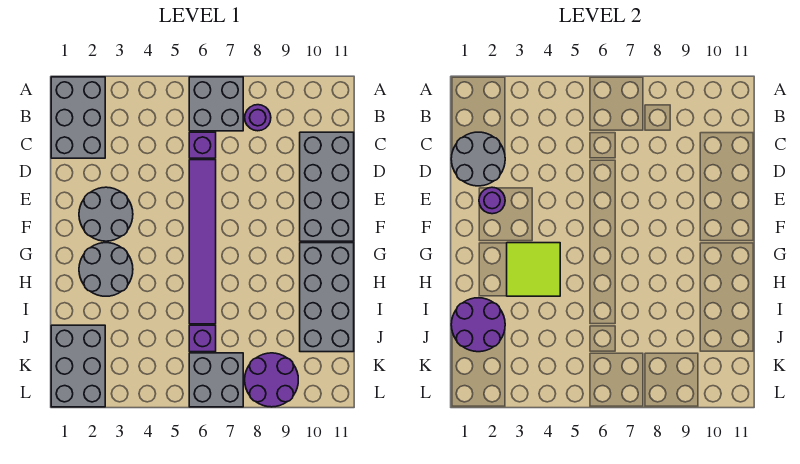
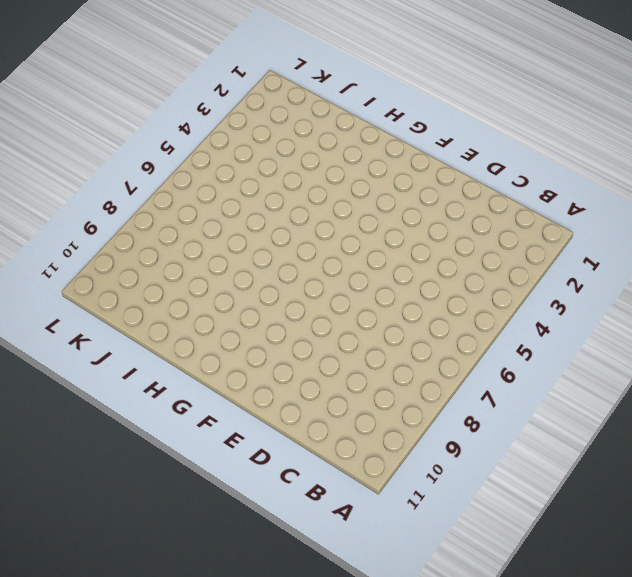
none -> grey 2x3 brick [51,77,105,158]
none -> grey 2x2 brick [189,77,243,131]
none -> purple 1x1 round brick [245,105,271,131]

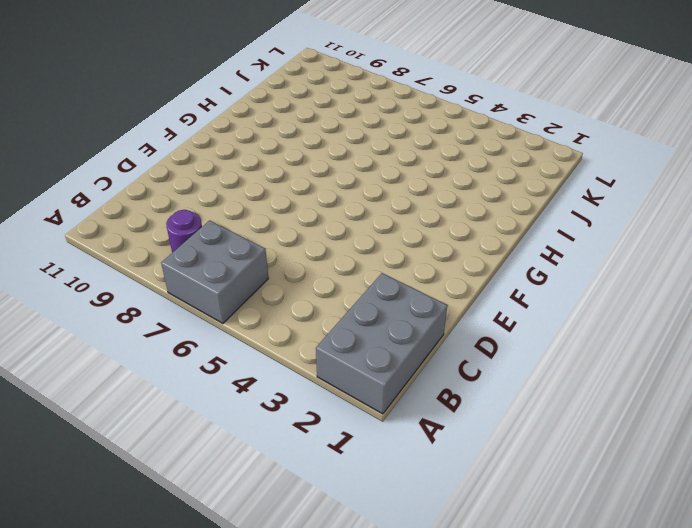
none -> purple 1x1 brick [189,132,216,158]
none -> grey 2x4 brick [300,132,354,241]
none -> purple 1x6 tile [189,160,216,324]

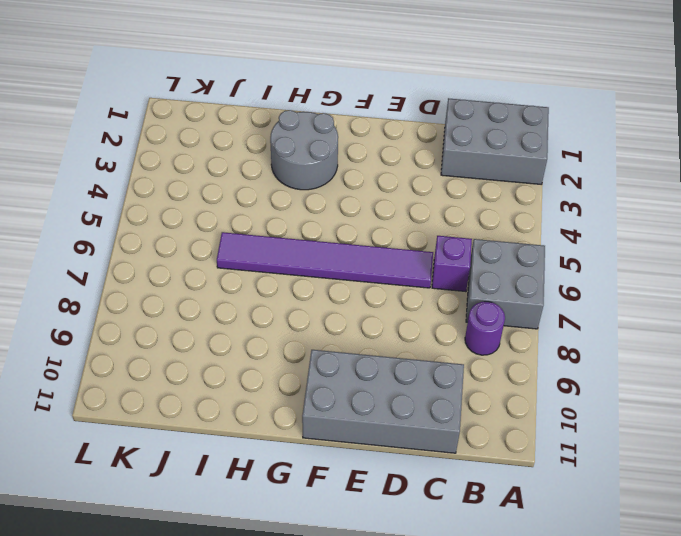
none -> grey 2x2 round brick [79,187,133,241]
none -> grey 2x4 brick [300,243,354,352]
none -> grey 2x3 brick [51,325,105,407]

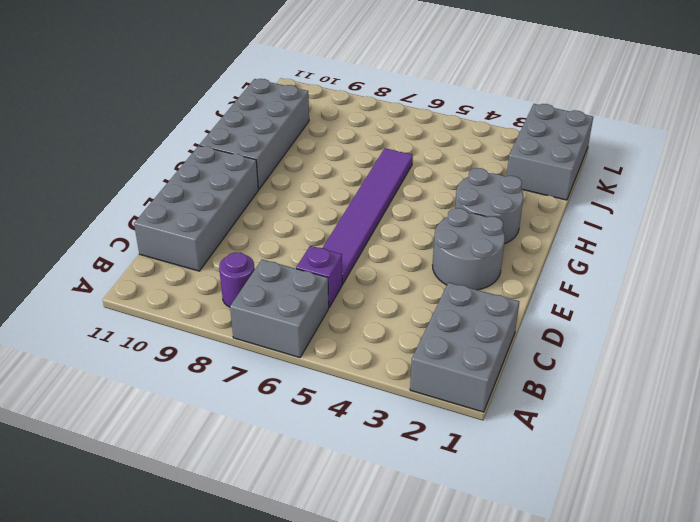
none -> purple 1x1 brick [189,325,216,352]
none -> grey 2x2 brick [189,353,243,407]
none -> purple 2x2 round brick [245,353,298,407]

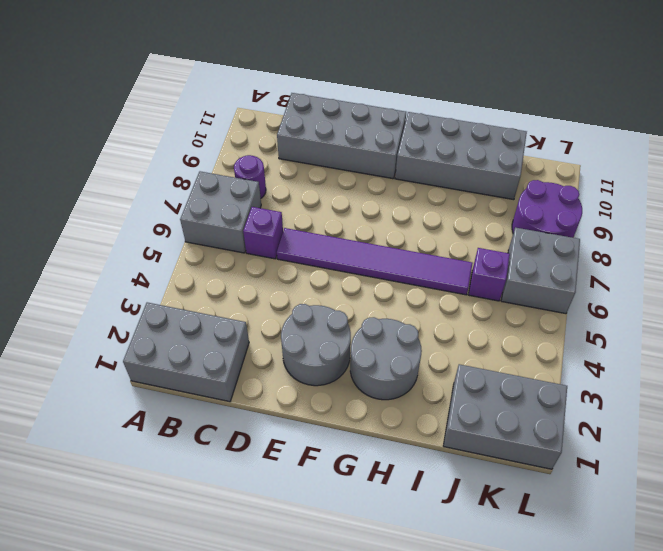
none -> grey 2x2 round brick [451,132,505,186]
none -> purple 1x1 round brick [479,187,505,214]
none -> lime 2x2 tile [507,243,560,296]

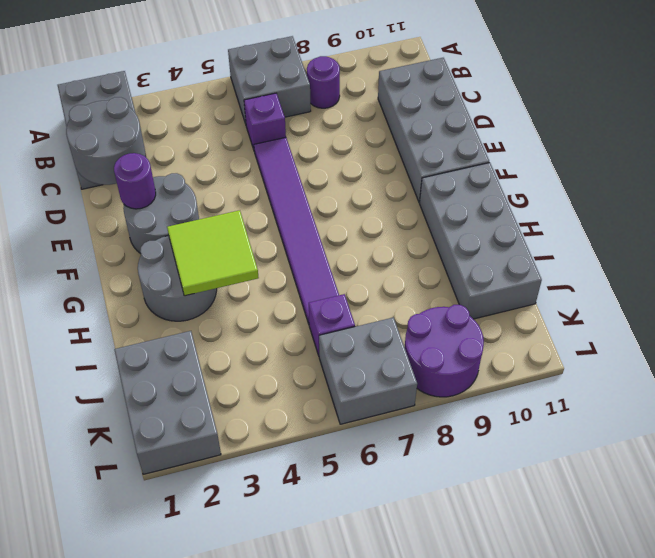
none -> purple 2x2 round brick [451,298,505,352]

